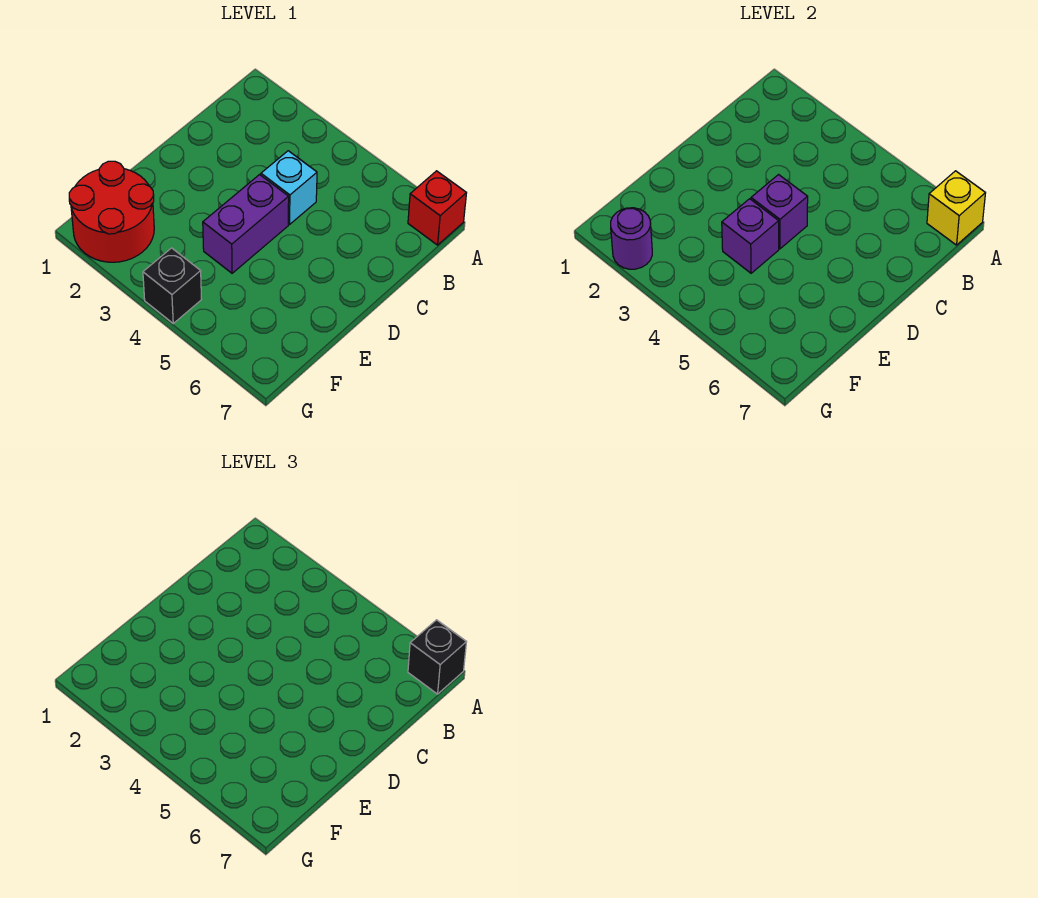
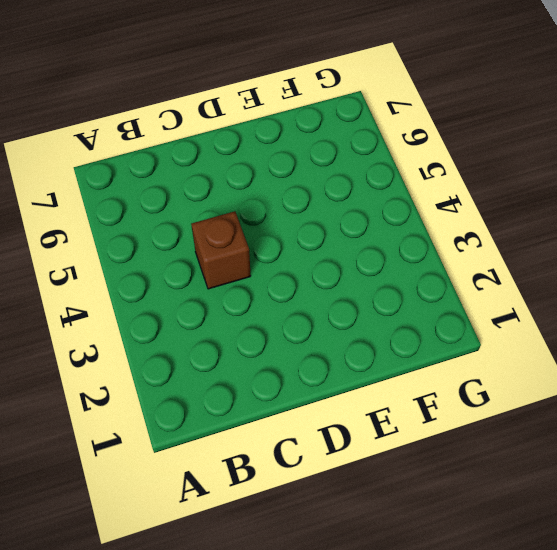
brown 1x1 brick [191,211,251,289] -> cyan 1x1 brick [261,151,317,225]
none -> red 1x1 brick [408,171,466,245]
none -> purple 1x2 brick [203,175,289,273]

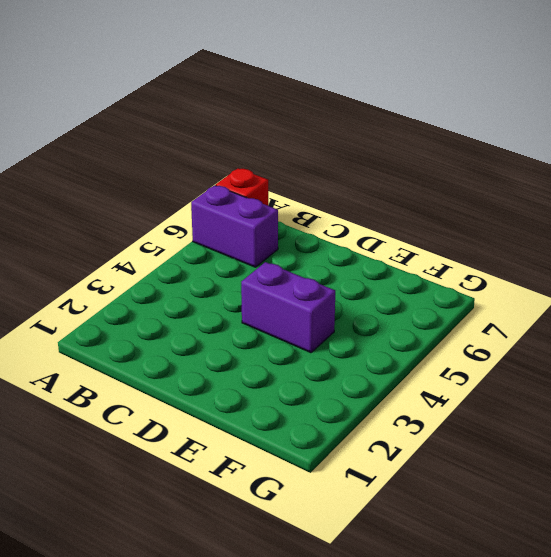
purple 1x2 brick [191,185,278,267] -> none
none -> cyan 1x1 brick [261,151,317,225]
none -> red 2x2 round brick [69,161,154,262]

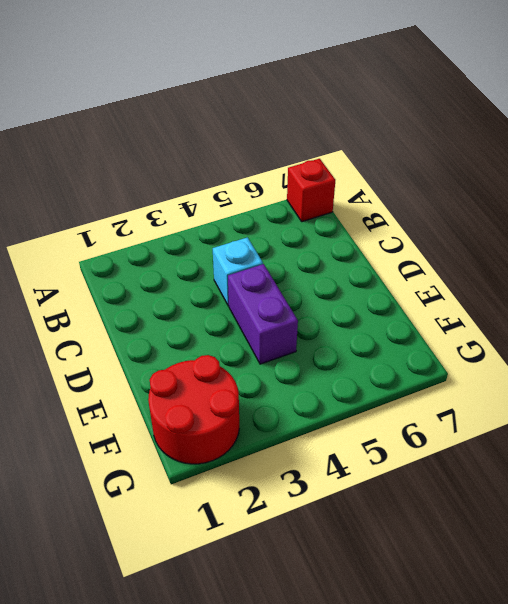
none -> black 1x1 brick [143,248,202,323]
none -> yellow 1x1 brick [927,171,985,245]

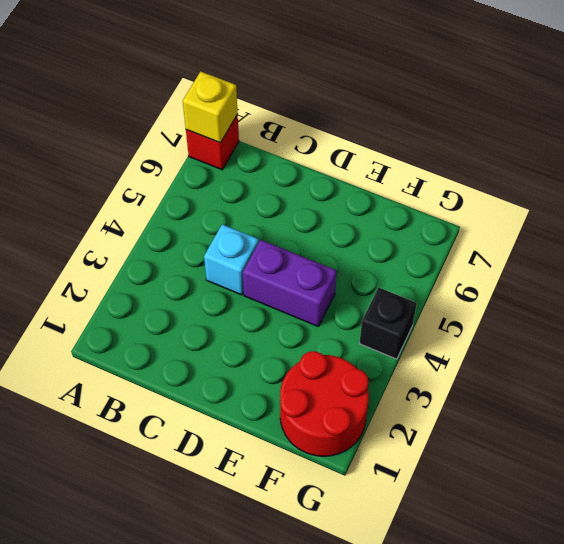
none -> purple 1x1 brick [751,175,808,249]
none -> purple 1x1 brick [722,199,779,273]

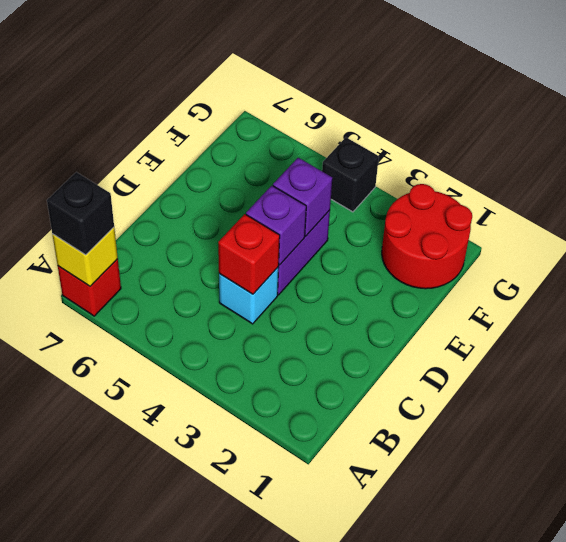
red 1x1 brick [218,214,280,294] -> none
none -> purple 1x1 round brick [611,208,652,269]

